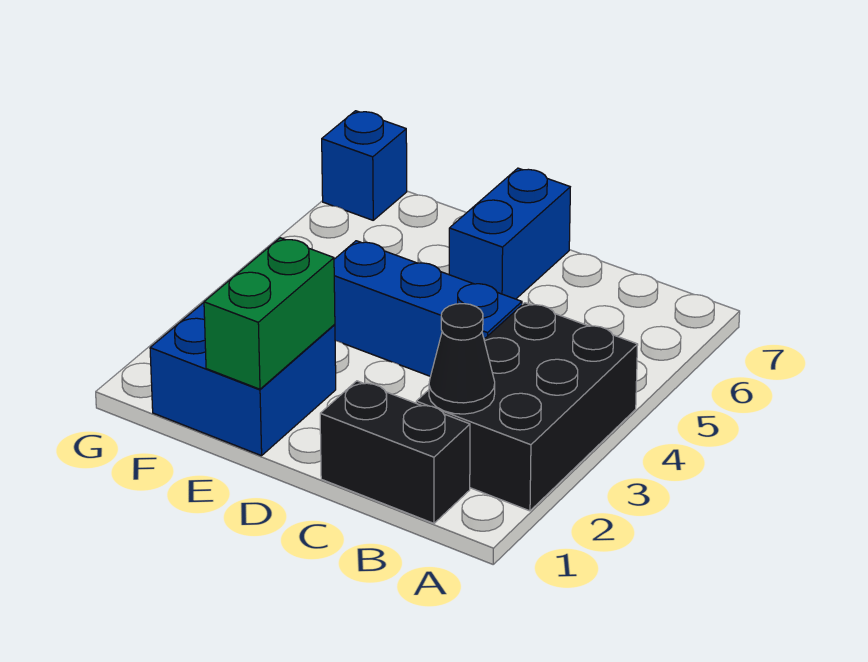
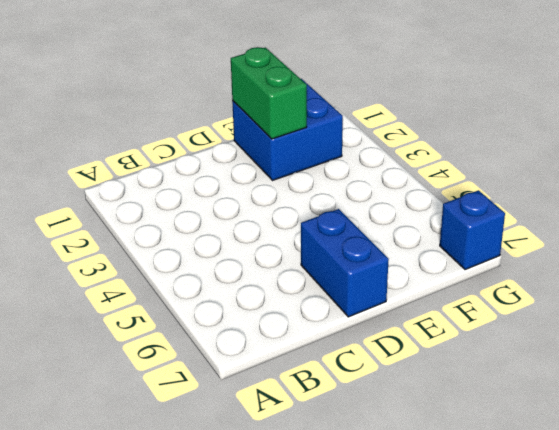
none -> black 2x3 brick [416,303,638,511]
none -> black 1x2 brick [320,381,470,523]

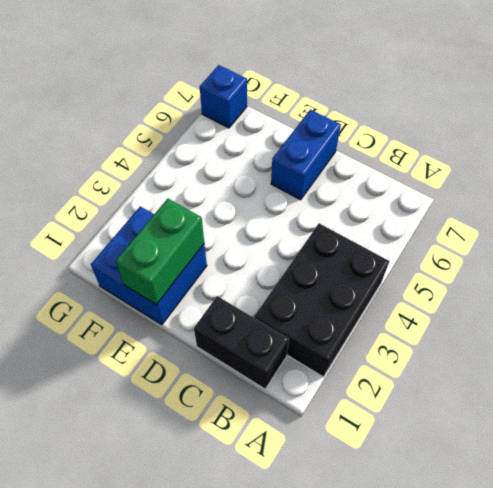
none -> blue 1x3 brick [334,241,522,376]
none -> black 1x1 cone [429,304,495,414]

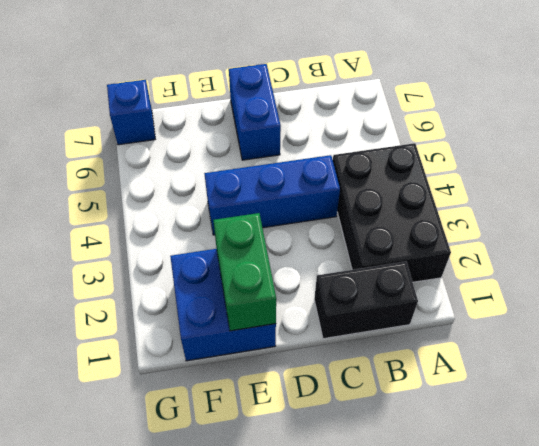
none -> black 1x1 cone [429,304,495,414]

